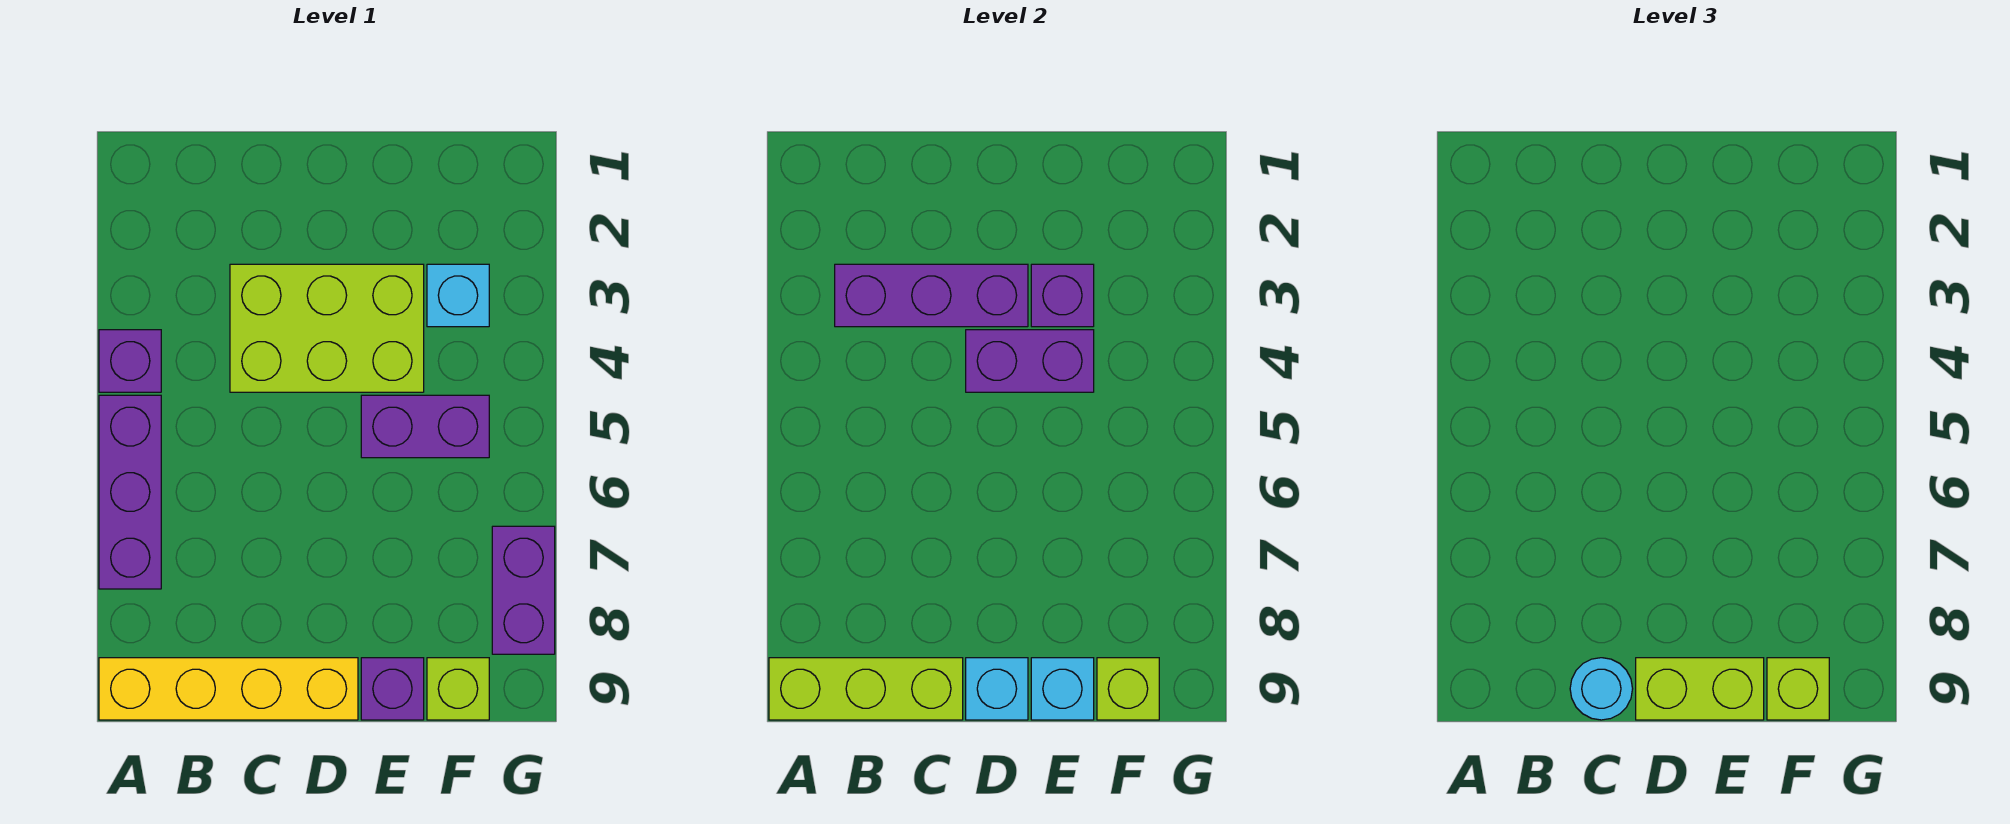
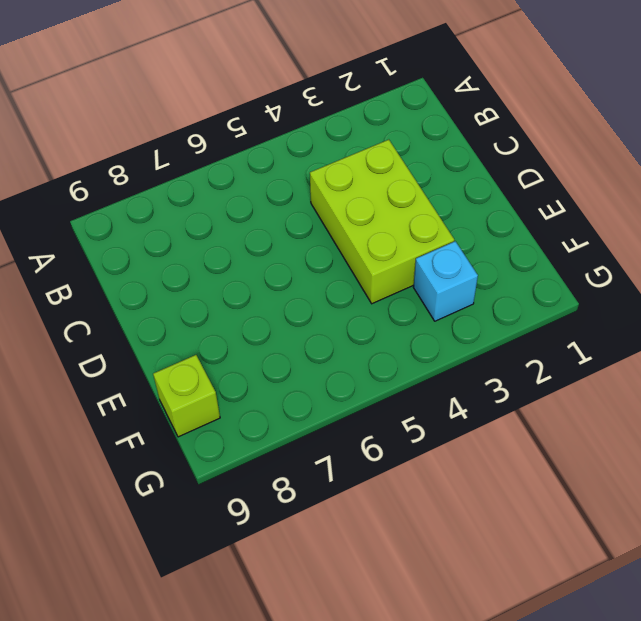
none -> purple 1x1 brick [99,330,161,392]
none -> purple 1x3 brick [99,395,161,589]
none -> yellow 1x4 brick [99,658,358,720]

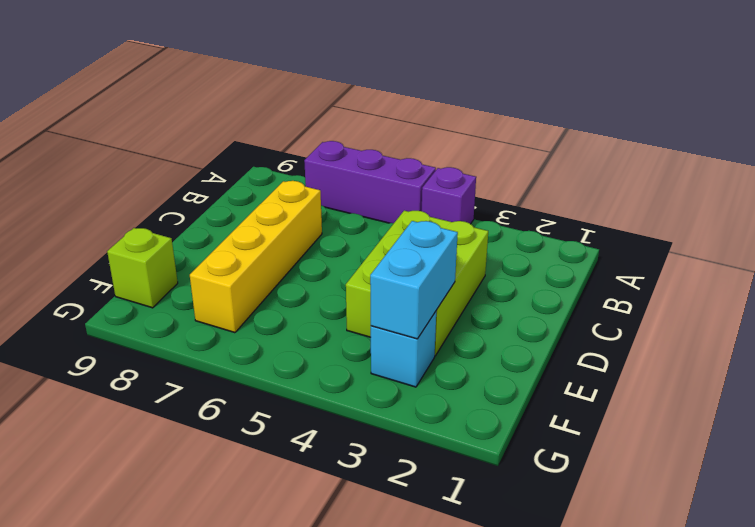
yellow 1x4 brick [190,181,322,333] -> yellow 1x4 brick moved to [99,658,358,720]
cyan 1x2 brick [370,221,458,339] -> purple 1x1 brick [1031,264,1094,327]
none -> purple 1x2 brick [361,395,489,458]
none -> purple 1x1 brick [361,658,424,720]
none -> purple 1x2 brick [492,526,555,654]

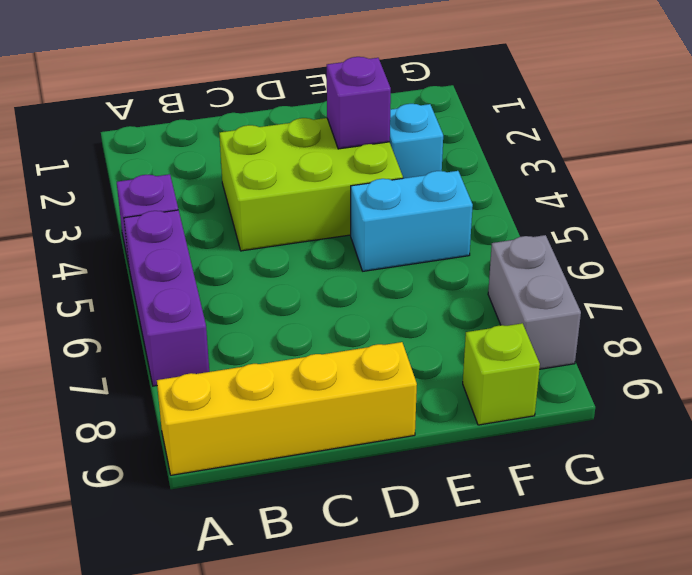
cyan 1x2 brick [351,171,473,271] -> purple 1x2 brick [361,395,489,458]
grey 1x2 brick [488,235,581,369] -> purple 1x2 brick [492,526,555,654]
none -> purple 1x1 brick [361,658,424,720]
none -> lime 1x3 brick [769,658,963,720]
none -> purple 1x3 brick [835,264,1028,327]

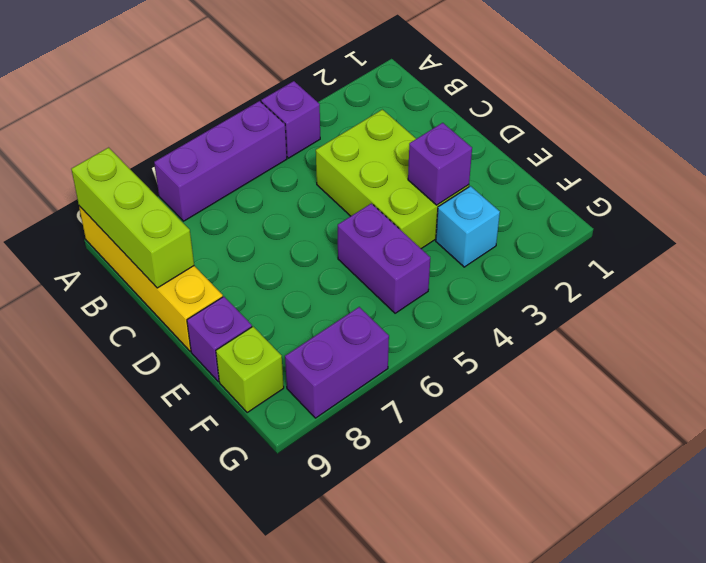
none -> purple 1x3 brick [835,264,1028,327]
none -> purple 1x2 brick [966,330,1094,392]
none -> cyan 1x1 brick [966,658,1028,720]

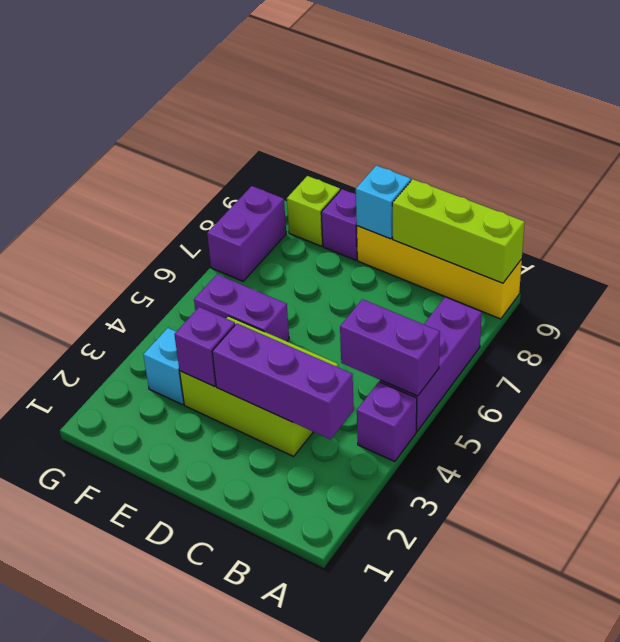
purple 1x2 brick [340,299,440,396] -> purple 1x2 brick moved to [966,330,1094,392]
none -> cyan 1x1 brick [1031,658,1094,720]
none -> lime 1x1 brick [1097,658,1159,720]
none -> cyan 1x1 round brick [1570,658,1633,720]

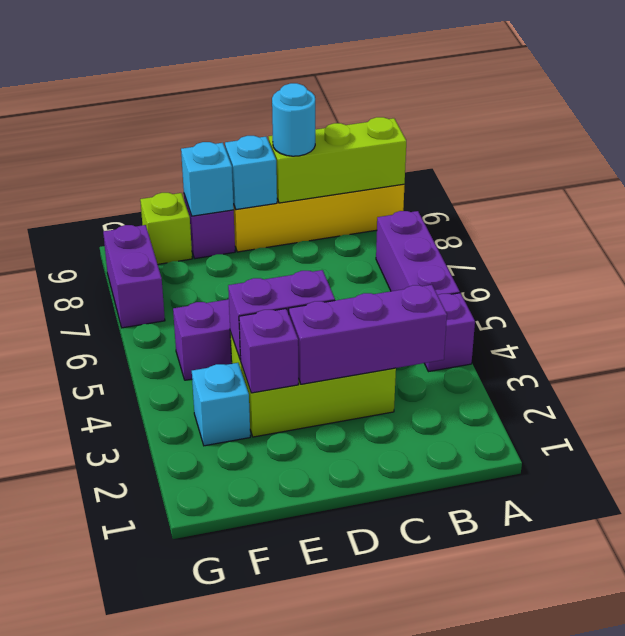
none -> lime 1x1 brick [1097,658,1159,720]
none -> lime 1x2 brick [1636,658,1764,720]
none -> lime 1x1 brick [1767,658,1829,720]

